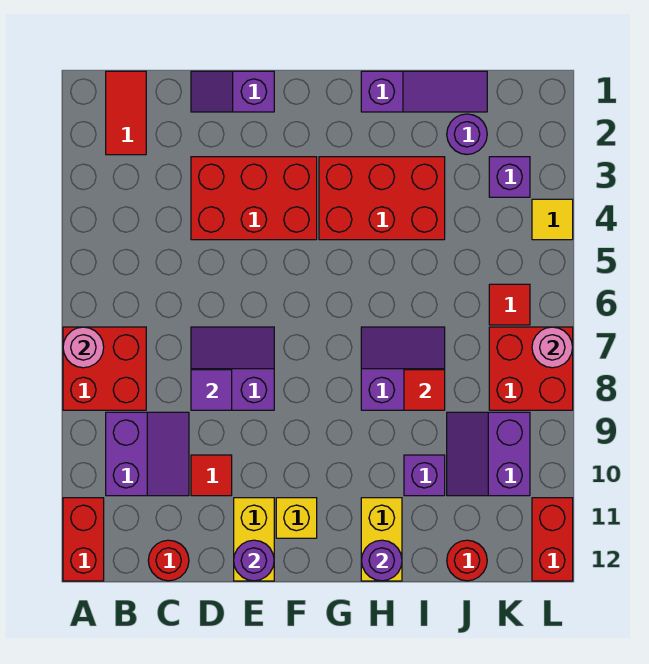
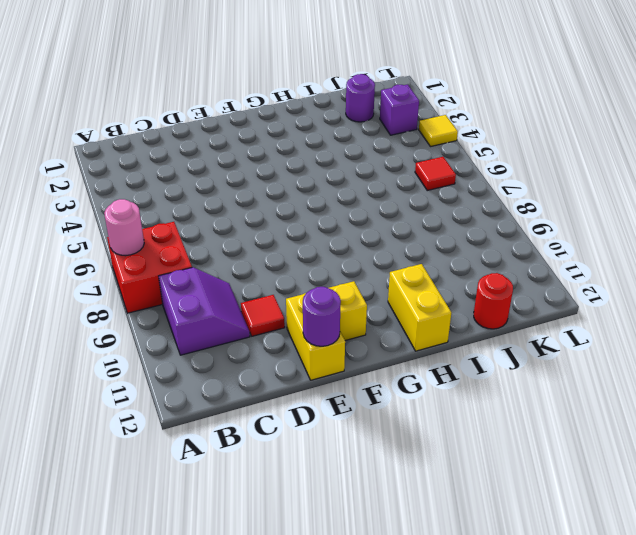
none -> red 1x2 brick [63,498,104,581]
none -> red 1x2 tile [106,71,146,155]
none -> red 1x1 round brick [148,540,189,581]
none -> purple 1x2 slope [191,71,274,112]

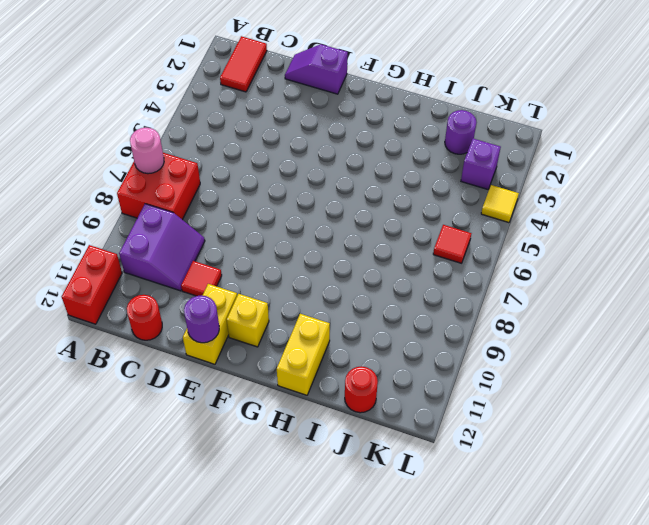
none -> red 2x3 brick [191,157,317,240]
none -> purple 2x2 slope [191,327,274,410]
none -> red 2x3 brick [319,157,445,240]
none -> purple 1x3 slope [361,71,487,112]

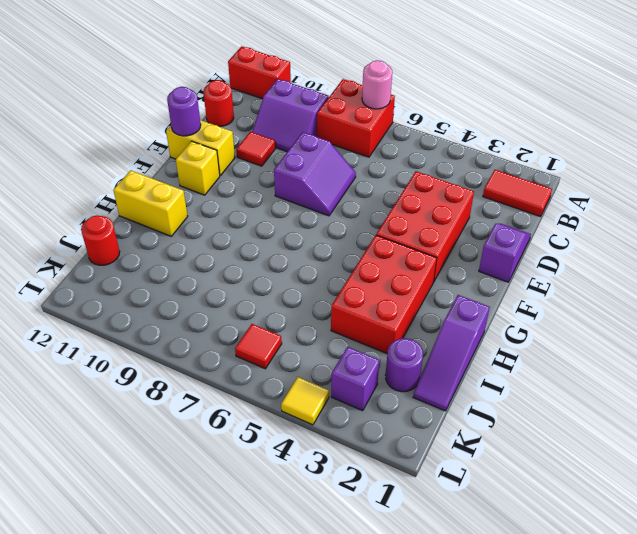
none -> purple 2x2 slope [361,327,445,410]
none -> purple 1x1 brick [404,455,445,496]
none -> purple 2x2 slope [447,412,530,496]
none -> red 2x2 brick [489,327,573,410]

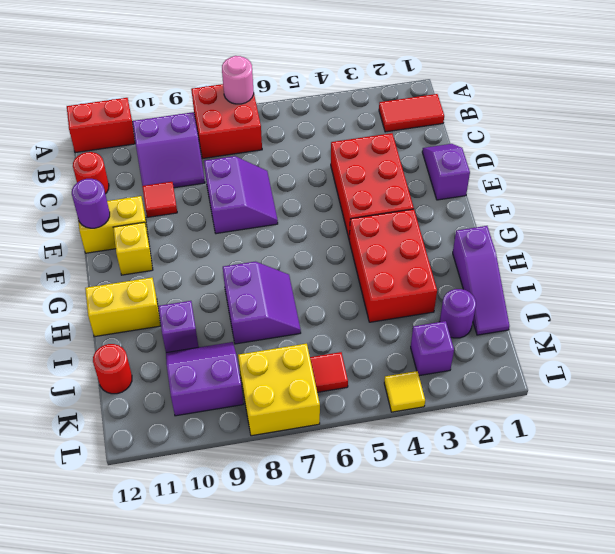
yellow 2x2 brick [238,344,320,436] -> red 2x2 brick [489,327,573,410]
none -> red 1x2 brick [532,498,573,581]
none -> purple 1x1 tile [191,370,232,410]
none -> purple 1x1 round brick [361,540,402,581]
none -> red 1x1 tile [404,370,445,410]

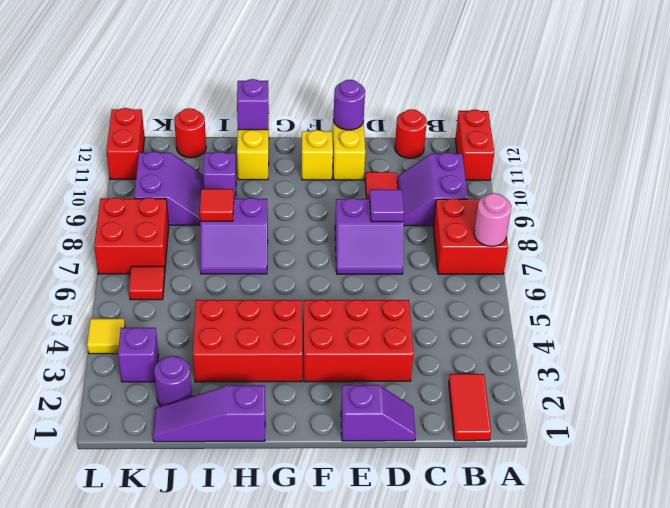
purple 1x1 brick [237,79,269,130] -> purple 1x1 round brick [361,540,402,581]
none -> pink 1x1 round brick [532,327,573,368]

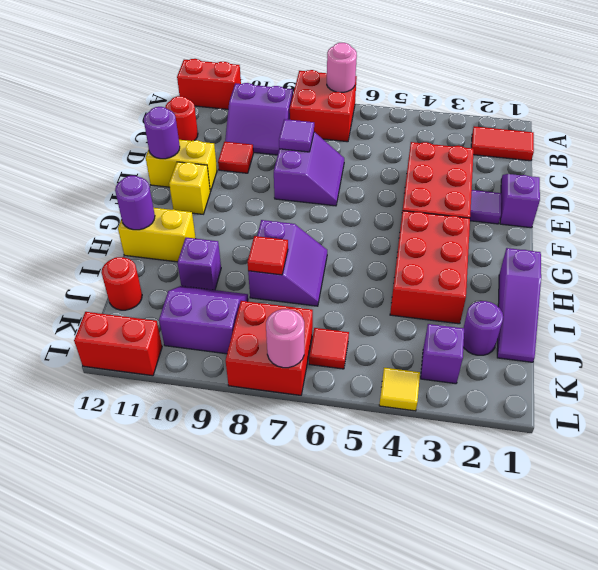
purple 1x1 tile [470,190,501,224] -> none

